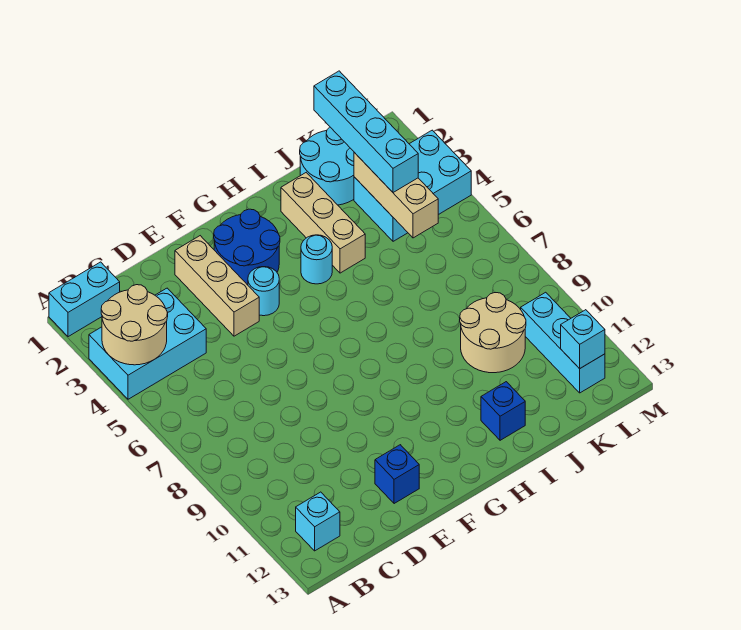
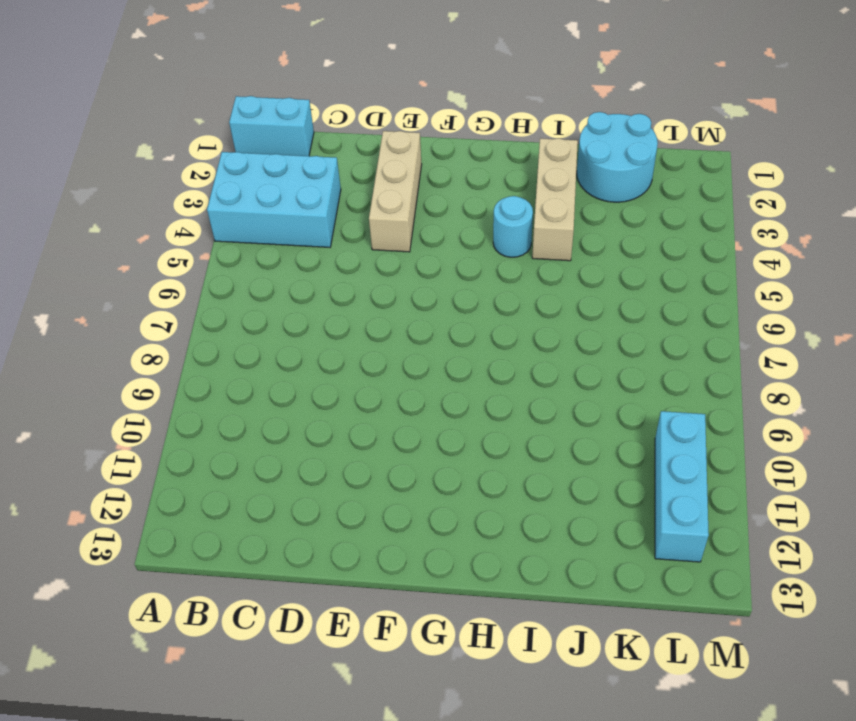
none -> cyan 1x1 brick [296,492,340,551]
none -> blue 1x1 brick [375,445,419,504]
none -> blue 2x2 round brick [214,209,280,285]

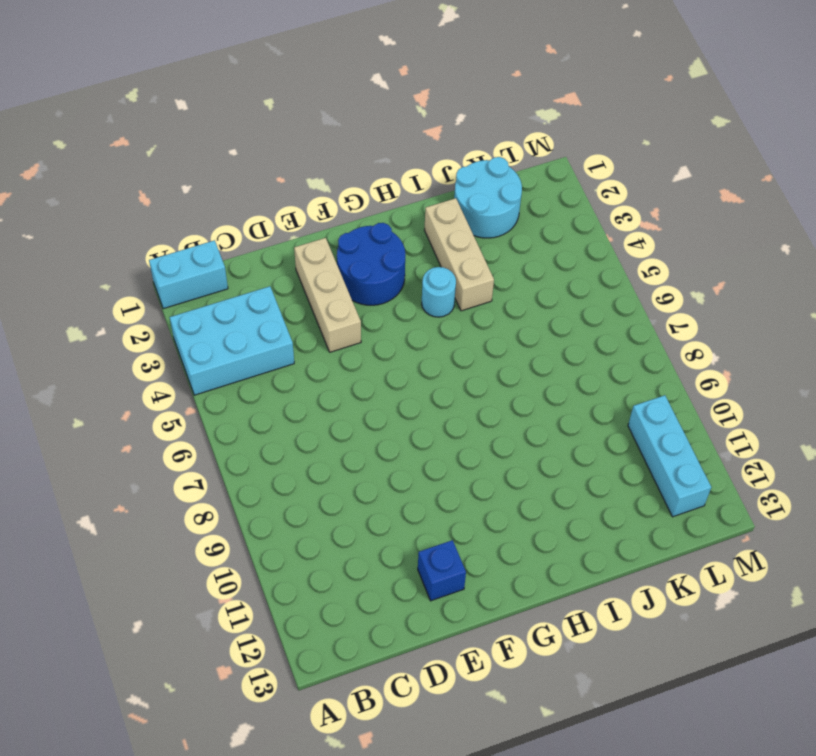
none -> cyan 1x1 brick [296,492,340,551]
none -> cyan 1x1 round brick [248,267,279,316]
none -> blue 1x1 brick [481,382,525,440]

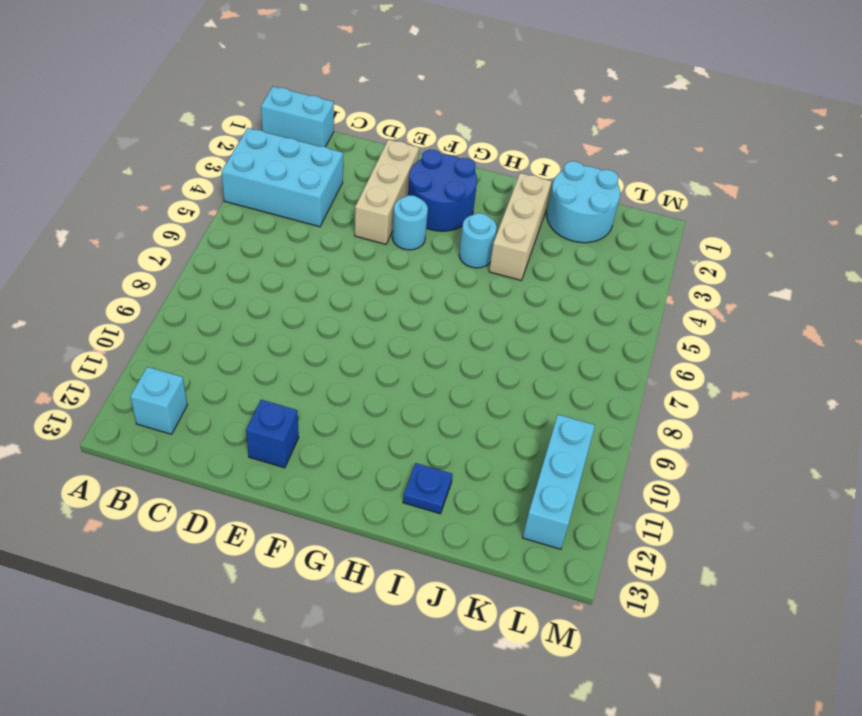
blue 1x1 plate [403,463,453,514] -> blue 1x1 brick [481,382,525,440]
none -> tan 2x2 round brick [460,293,526,373]
none -> cyan 2x3 brick [354,130,471,241]
none -> tan 2x2 round brick [101,285,168,365]

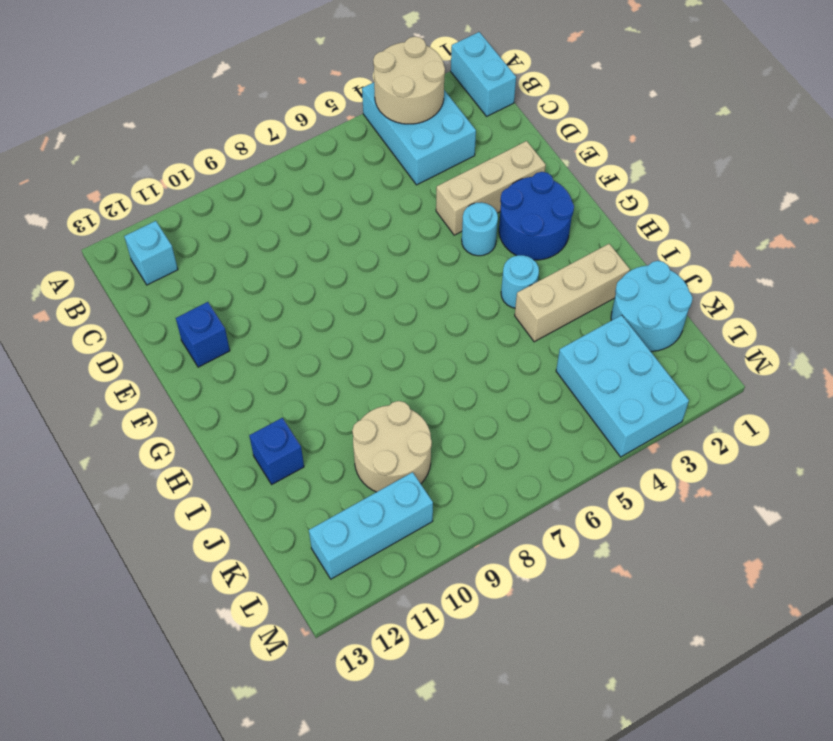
none -> tan 1x3 brick [354,152,438,238]
none -> cyan 1x1 brick [561,310,605,369]
none -> cyan 1x4 brick [314,71,418,193]

